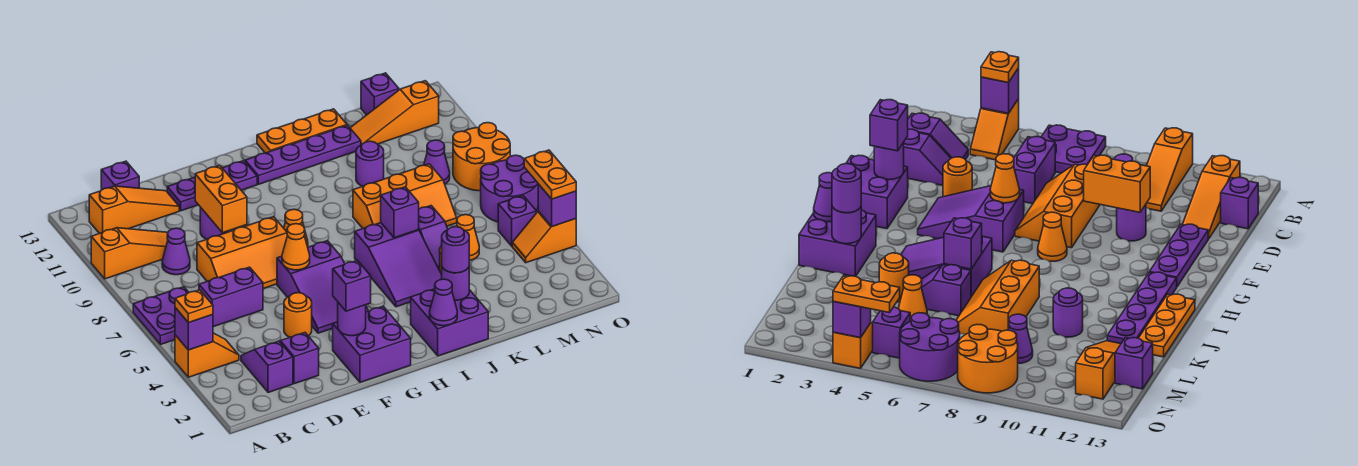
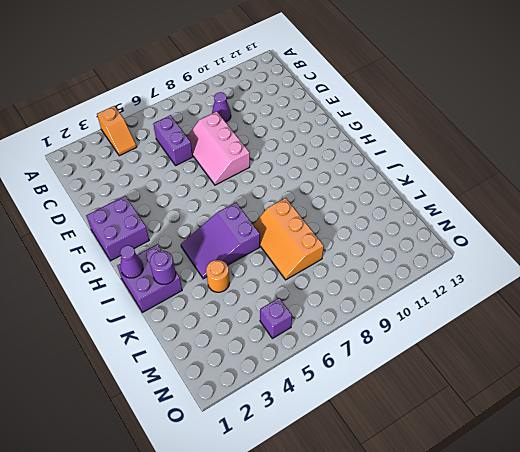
pink 2x3 slope [187,111,250,185] -> orange 2x3 slope [197,217,287,289]
none -> purple 2x2 plate [133,287,189,345]
none -> orange 1x3 slope [91,228,168,279]
none -> orange 1x3 slope [89,186,179,234]
none -> purple 1x2 slope [241,341,293,393]

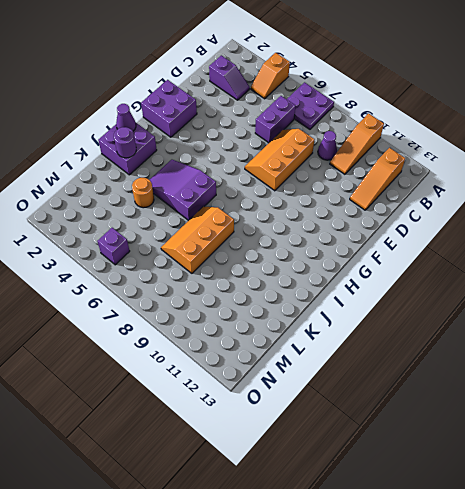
none -> purple 1x1 brick [101,161,139,190]
none -> purple 1x2 slope [280,333,319,384]
none -> orange 1x1 round brick [284,293,312,337]
none -> purple 1x1 round brick [200,207,228,239]

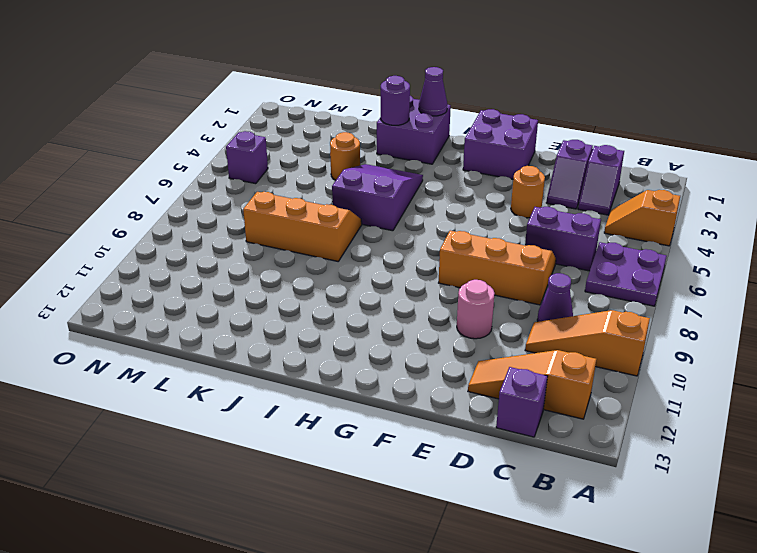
pink 1x1 round brick [457,280,495,339] -> purple 1x1 round brick [200,207,228,239]
none -> purple 1x3 plate [167,161,257,211]
none -> purple 2x3 slope [277,241,368,333]
none -> orange 1x1 cone [284,209,308,247]
none -> purple 1x4 plate [245,125,361,184]

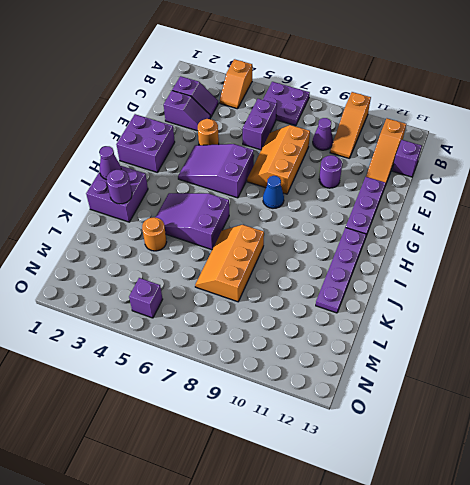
blue 1x1 cone [263,176,284,208] -> orange 1x1 cone [284,209,308,247]
none -> orange 1x3 plate [257,109,347,153]
none -> purple 1x2 slope [419,206,448,270]
none -> purple 1x1 round brick [356,141,384,186]
none -> orange 1x1 cone [457,215,479,261]

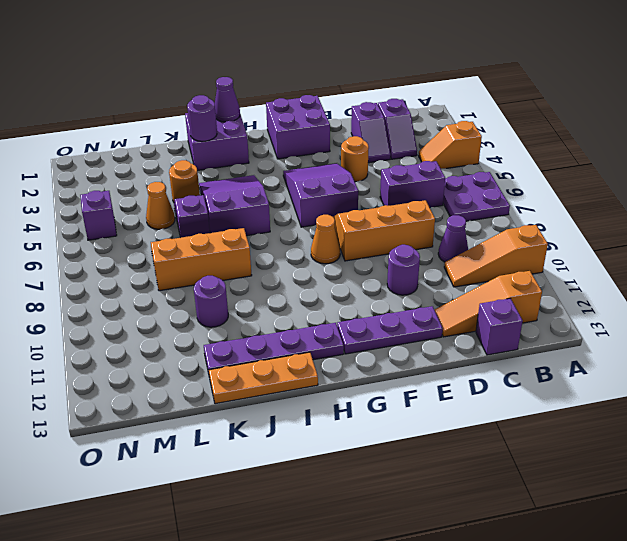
none -> orange 1x3 slope [350,81,439,145]
none -> purple 1x1 cone [424,140,450,184]
none -> purple 1x1 brick [361,73,399,115]
none -> orange 1x2 slope [512,211,576,263]

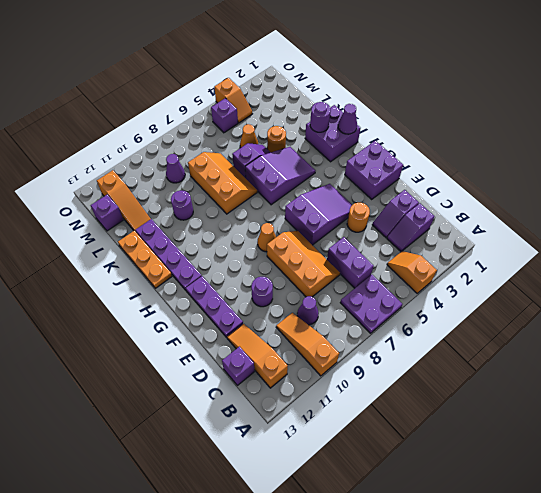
none -> purple 2x2 round brick [481,155,538,222]
none -> orange 2x2 round brick [453,123,510,191]
none -> purple 1x1 brick [175,308,213,350]
none -> orange 1x2 brick [195,165,247,233]

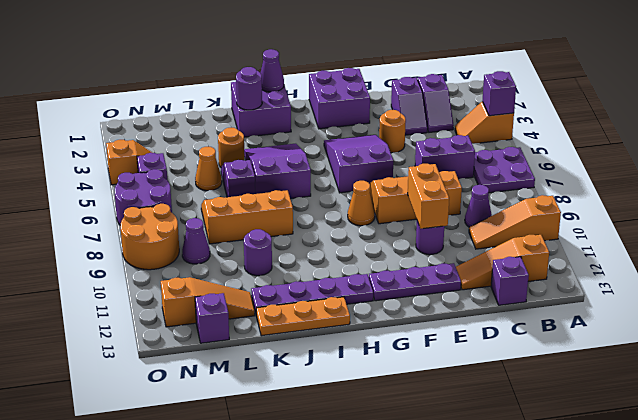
none -> purple 1x1 round brick [338,303,366,336]
none -> orange 1x1 cone [282,224,310,270]
none -> purple 1x1 brick [381,187,419,238]
none -> purple 1x1 brick [538,184,576,226]

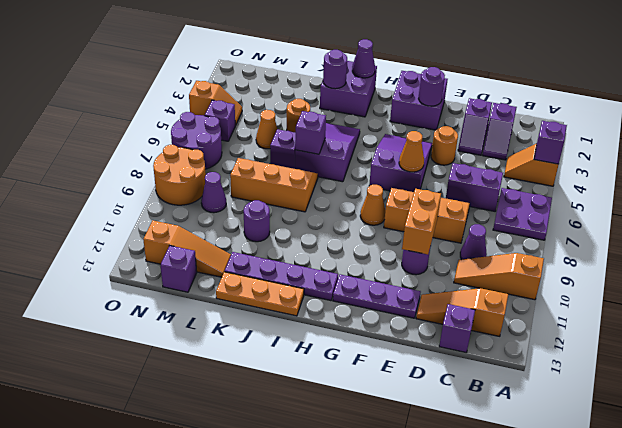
none -> purple 1x1 brick [538,184,576,226]
none -> orange 1x1 plate [175,290,213,323]
none -> purple 1x1 brick [333,260,371,311]
none -> purple 1x1 round brick [442,227,469,273]

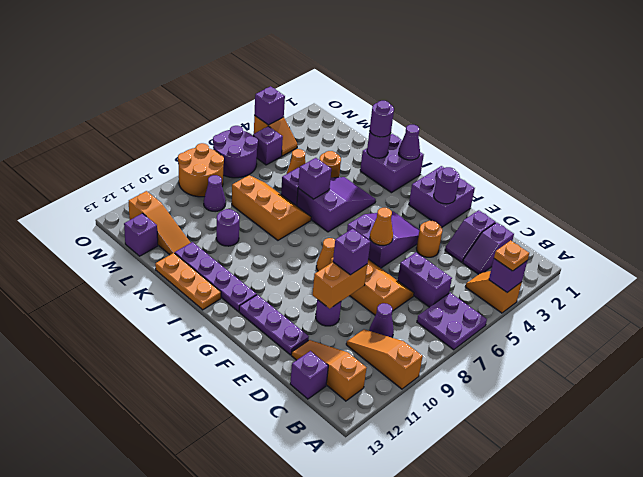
purple 1x1 brick [333,229,370,275] -> purple 1x1 brick moved to [333,260,371,311]
none -> orange 1x2 plate [524,150,576,199]

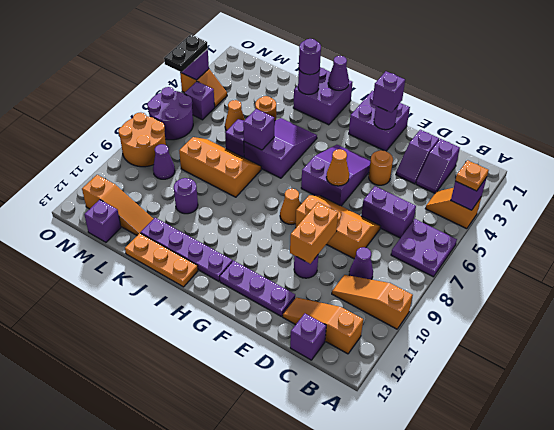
black 1x2 plate [164,34,208,72] -> orange 1x2 plate [524,150,576,199]

